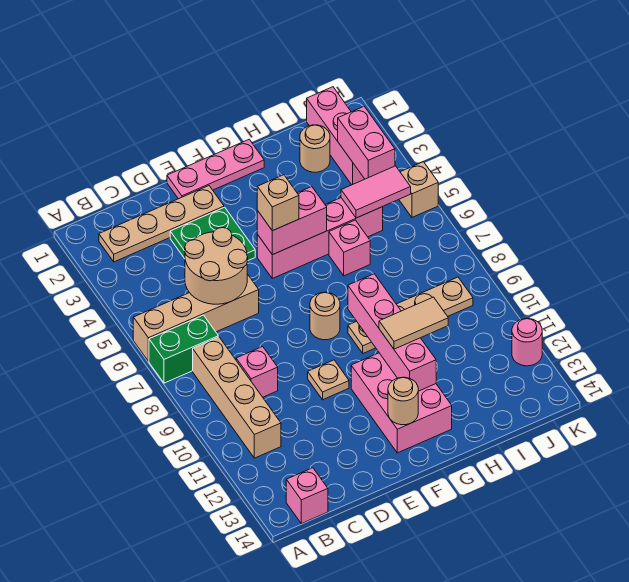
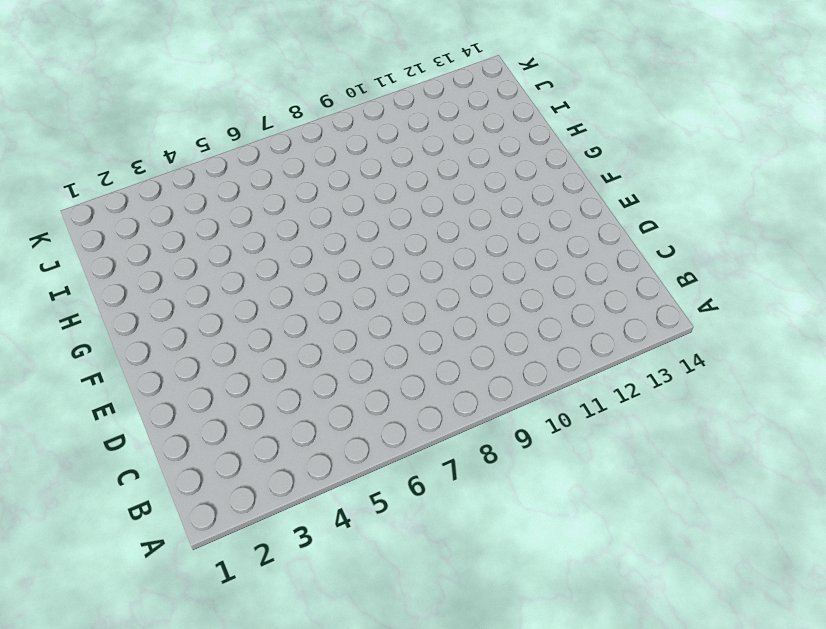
none -> tan 1x4 brick [133,274,259,361]
none -> green 1x2 brick [149,315,218,383]
none -> tan 1x4 plate [99,186,224,262]

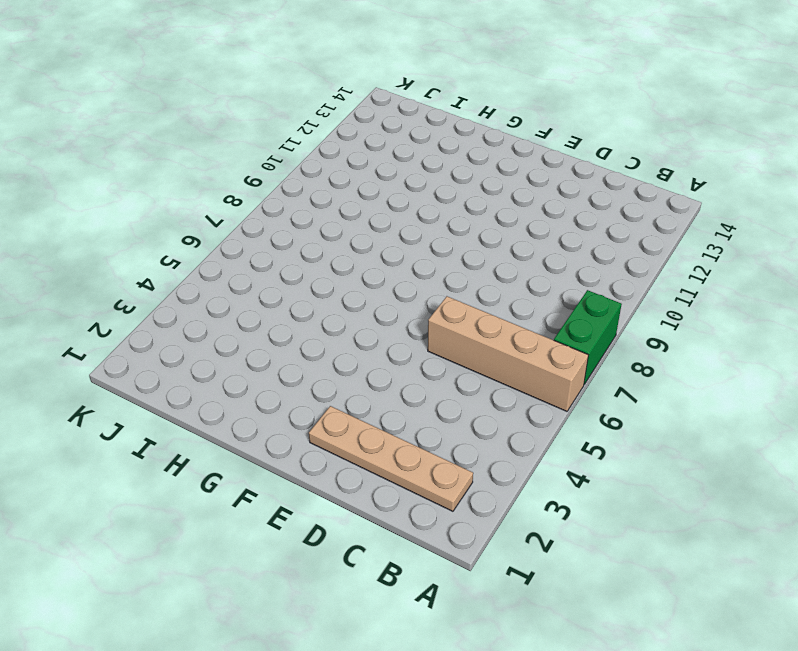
green 1x2 brick [554,290,622,384] -> green 1x2 brick turned to [149,315,218,383]
none -> tan 1x4 brick [193,337,281,458]
none -> pink 1x1 brick [286,468,328,524]
none -> pink 1x1 brick [236,347,278,397]

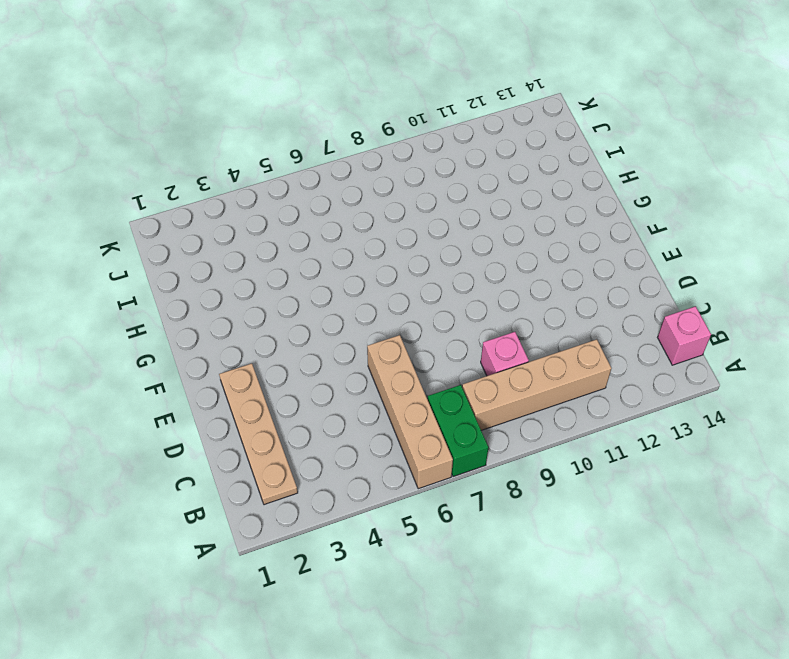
none -> green 2x2 plate [170,207,255,261]
none -> pink 1x3 plate [167,139,264,199]
none -> tan 1x1 plate [308,360,349,400]

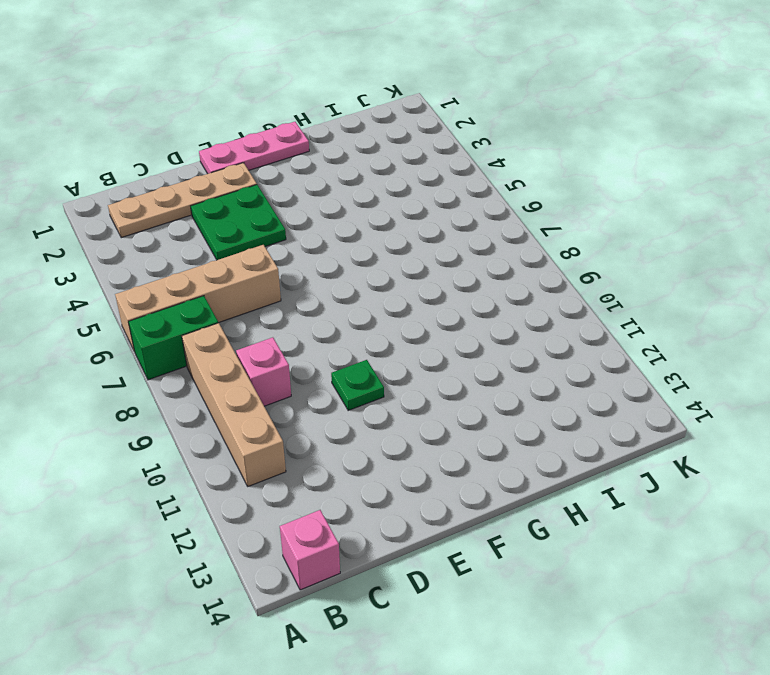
green 1x1 plate [331,360,384,410] -> tan 1x1 plate [308,360,349,400]
none -> pink 1x4 brick [257,198,383,278]
none -> tan 1x1 round brick [310,292,340,340]
none -> pink 2x3 brick [351,353,452,453]

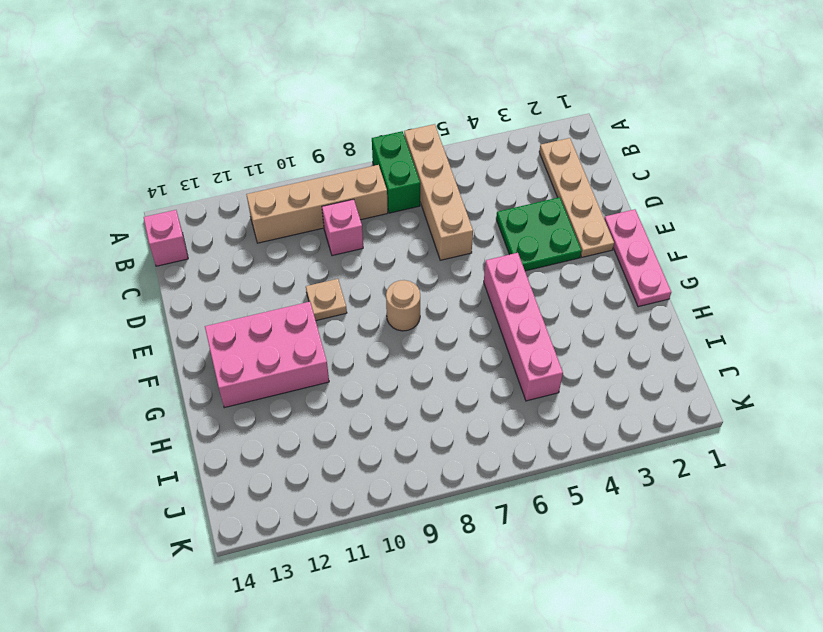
none -> tan 1x4 plate [348,277,473,353]
none -> pink 1x1 brick [329,220,370,276]
none -> tan 1x1 round brick [300,125,330,172]

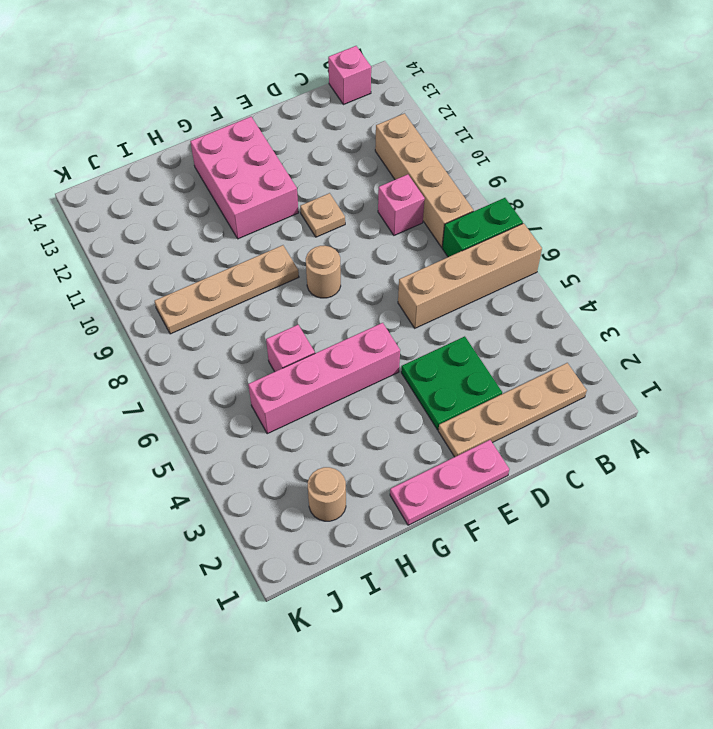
none -> pink 1x3 brick [307,87,364,185]
none -> tan 1x1 brick [399,162,438,217]
none -> pink 1x1 round brick [512,319,542,366]

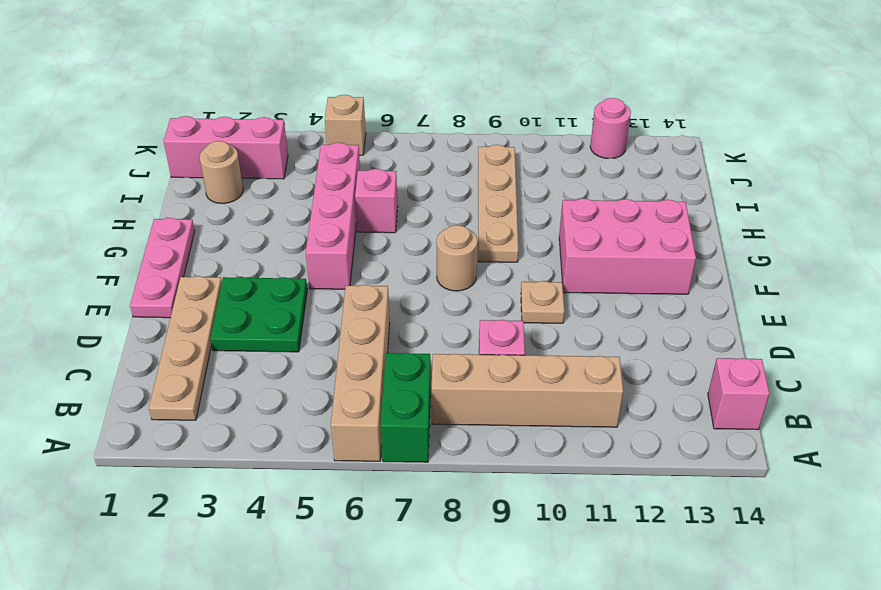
none -> tan 2x2 round brick [185,228,248,304]
none -> pink 1x2 brick [257,187,327,255]
none -> tan 1x1 round brick [388,377,418,425]

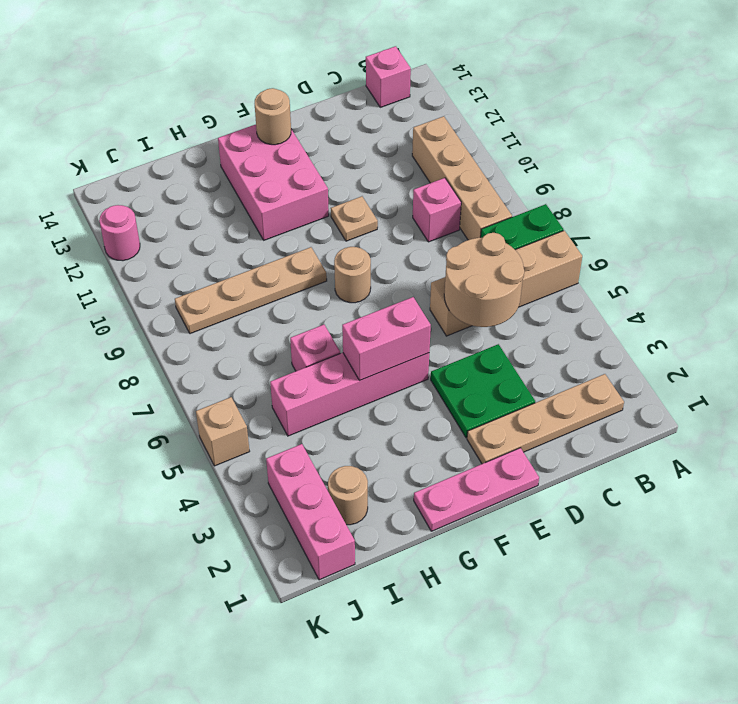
none -> pink 1x4 brick [348,274,436,391]
none -> pink 1x2 tile [341,166,411,218]
none -> pink 1x2 brick [338,107,395,179]

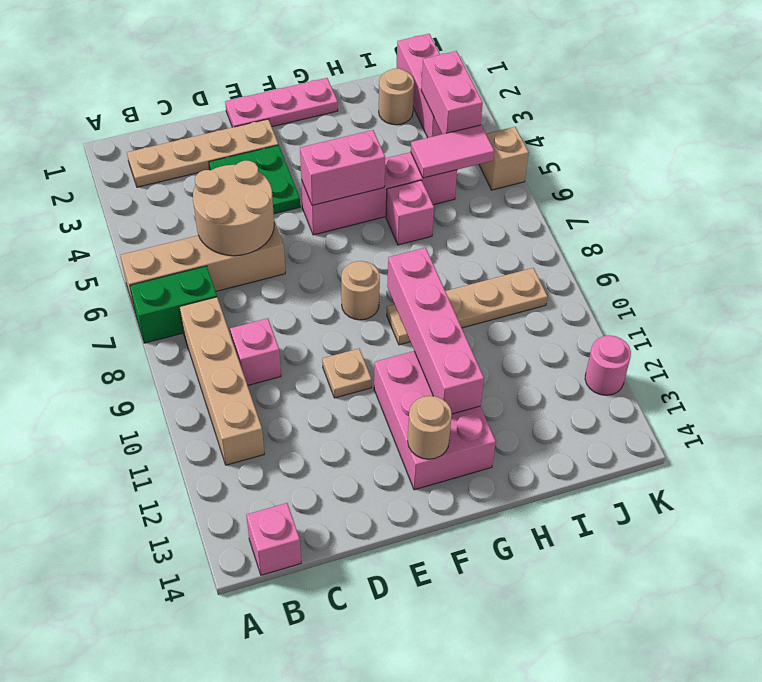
none -> tan 1x1 brick [257,175,299,231]
none -> tan 1x2 tile [379,297,448,349]

